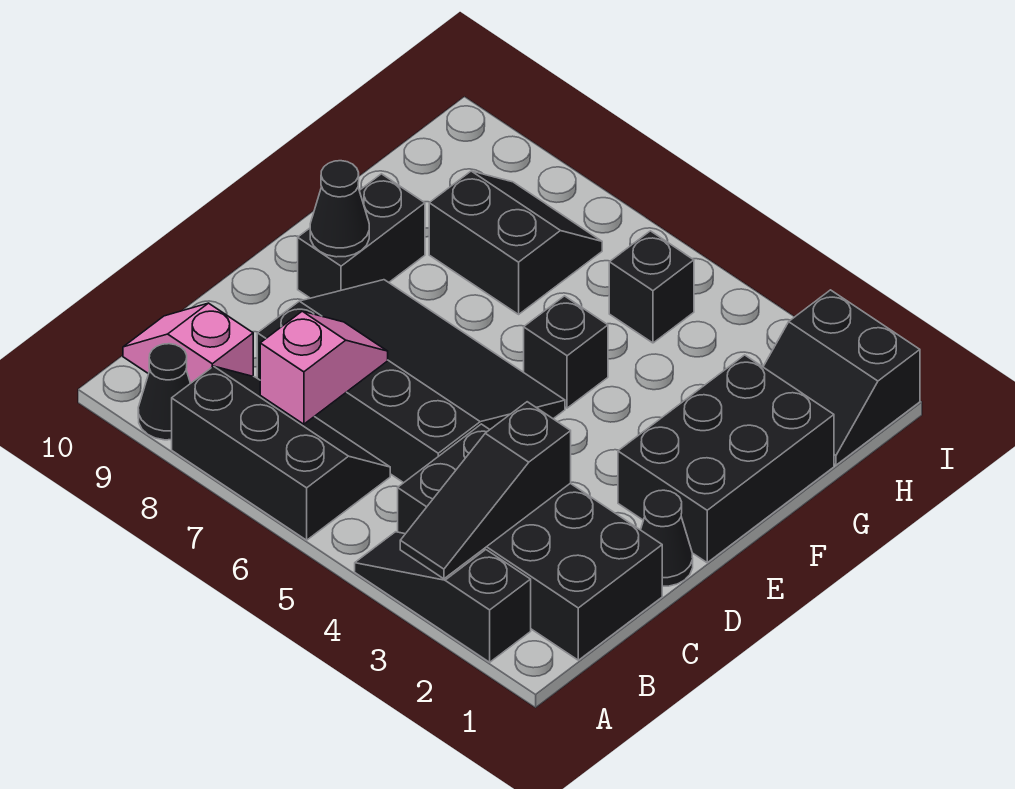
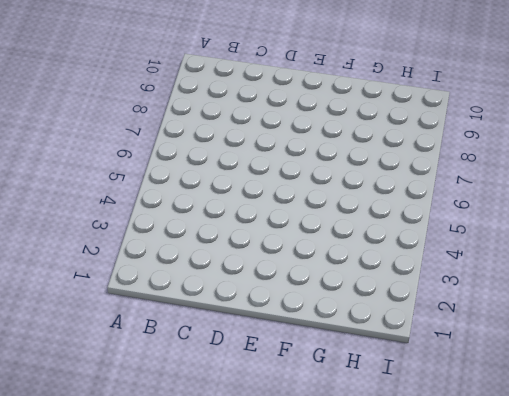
none -> black 1x3 slope [355,532,531,662]
none -> black 2x3 slope [172,366,390,540]
none -> black 1x1 cone [138,344,190,440]

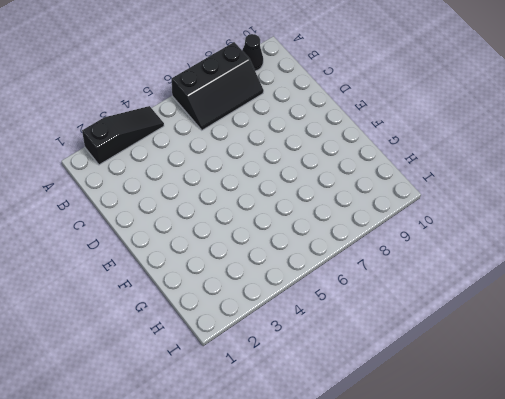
none -> black 2x4 brick [398,424,662,660]
none -> pink 1x2 slope [123,303,253,383]
none -> black 3x4 slope [257,280,565,483]

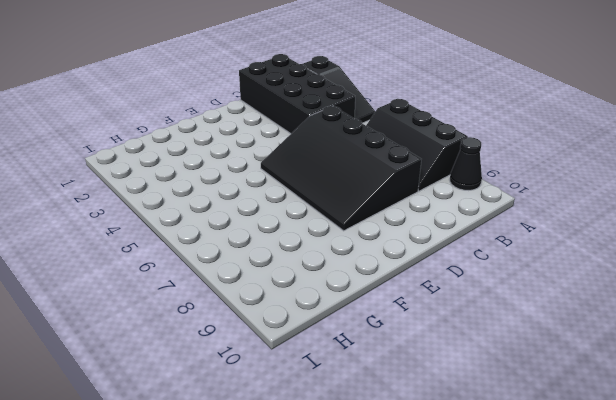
none -> pink 1x2 slope [123,303,253,383]
none -> black 1x1 cone [641,490,693,586]
none -> black 2x3 brick [618,355,834,563]

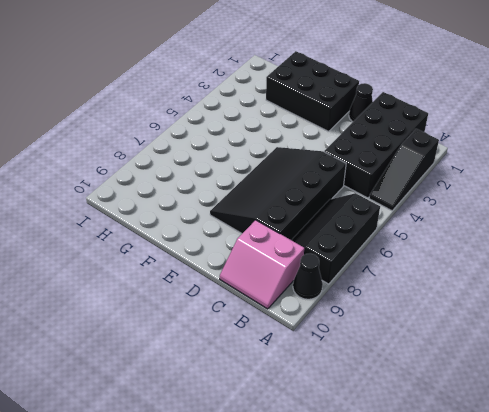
pink 2x2 slope [220,220,304,309] -> pink 1x2 slope [123,303,253,383]
none -> black 1x2 brick [298,174,425,298]
none -> black 1x1 brick [524,296,608,408]
none -> black 2x2 slope [429,171,602,314]

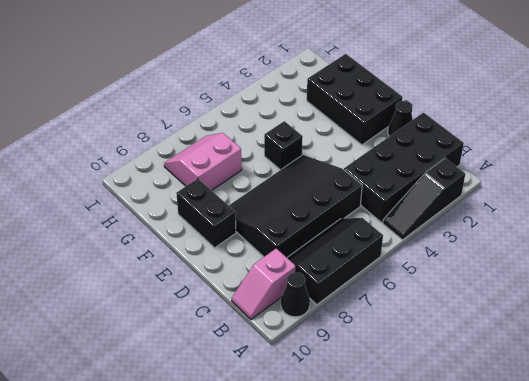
pink 2x2 slope [164,133,242,190] -> black 2x2 slope [429,171,602,314]
none -> black 2x2 slope [763,290,920,465]
none -> black 1x1 brick [609,231,694,343]
none -> black 1x3 slope [400,402,571,579]

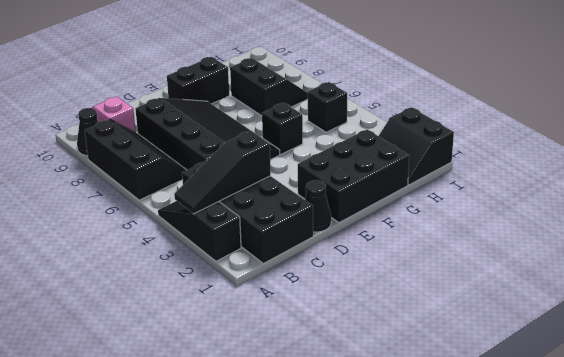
none -> pink 1x2 slope [260,311,388,424]
none -> black 1x1 cone [310,161,369,257]

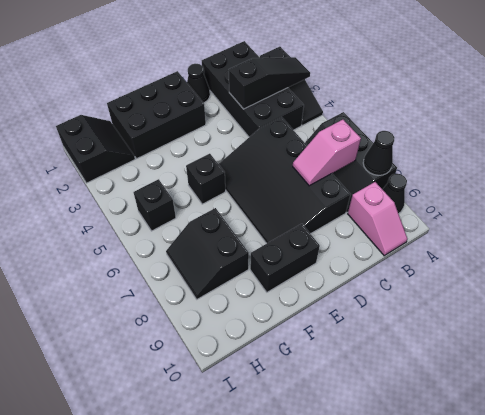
black 1x1 cone [363,131,395,175] -> black 1x1 cone moved to [310,161,369,257]

